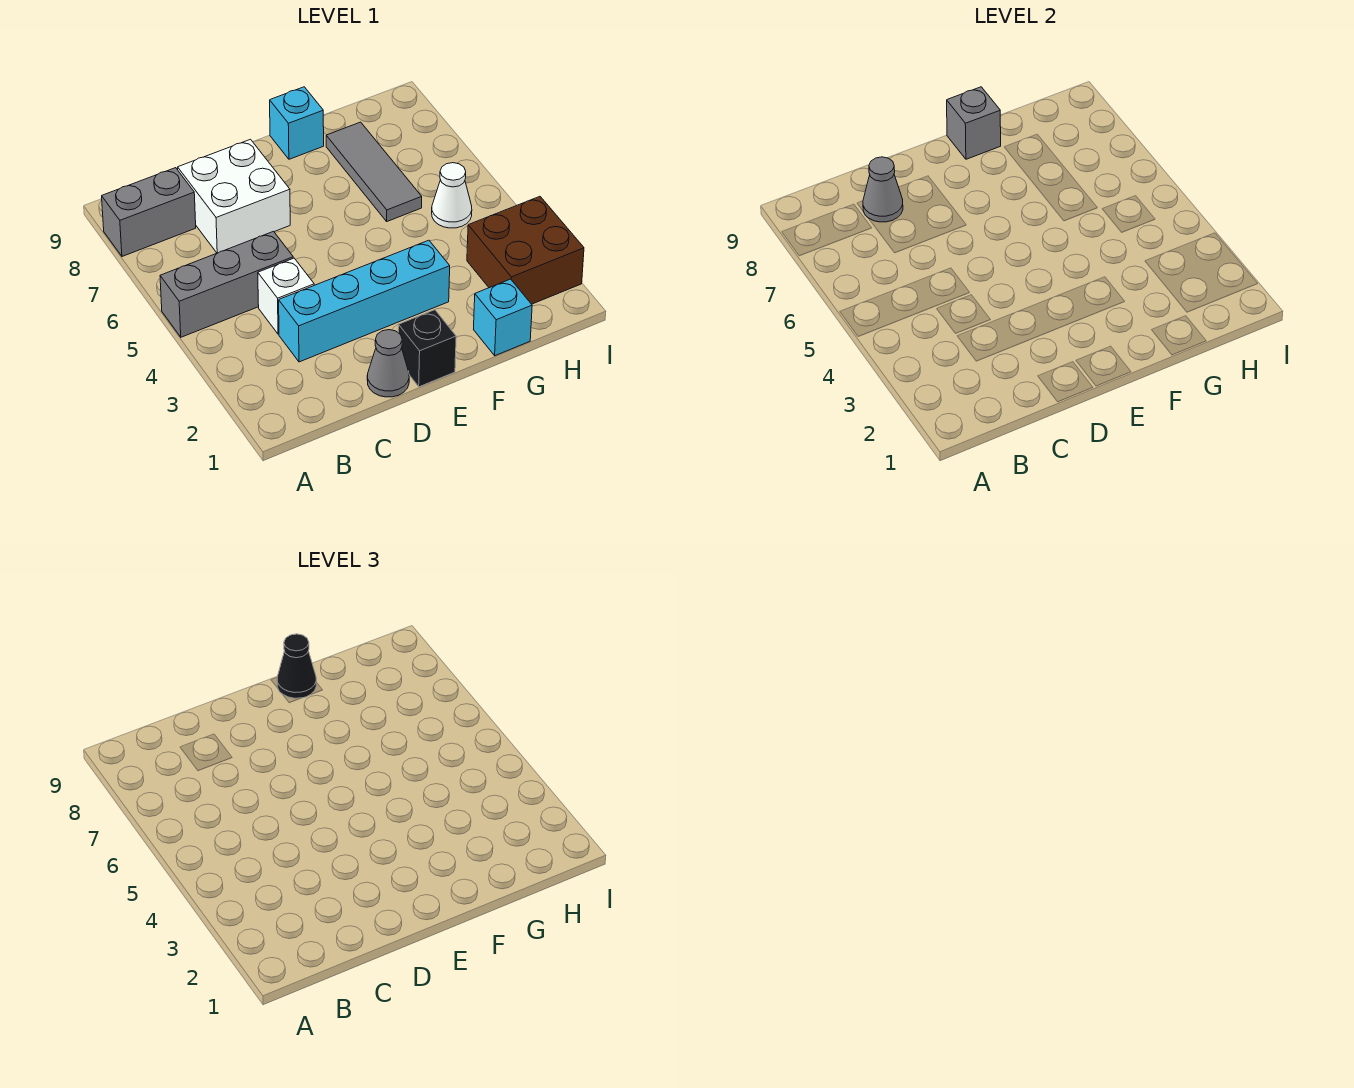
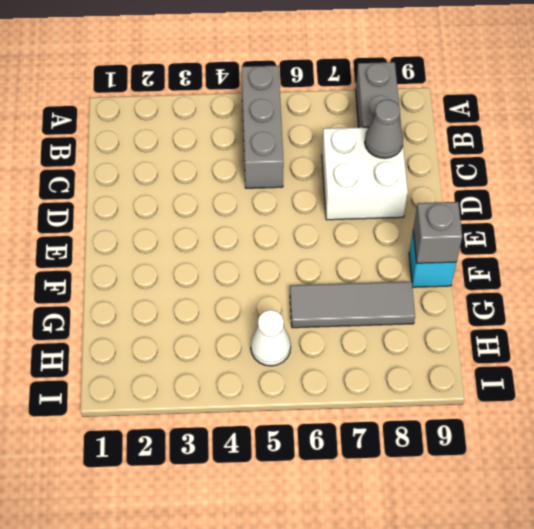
none -> cyan 1x4 brick [279,240,450,362]
none -> white 1x1 brick [258,258,314,334]
none -> grey 1x1 cone [367,330,409,397]

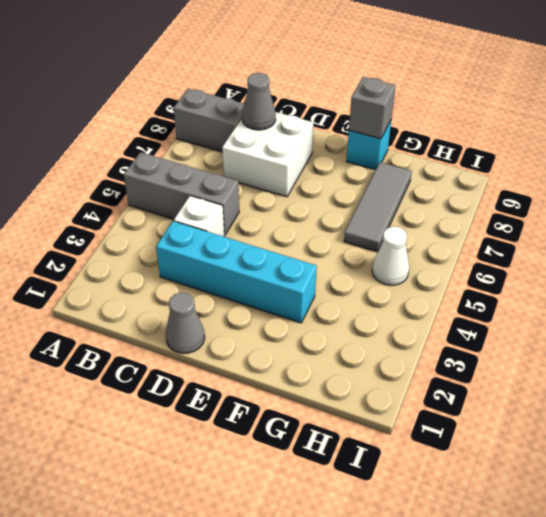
none -> black 1x1 brick [398,310,456,387]
none -> cyan 1x1 brick [474,279,532,356]
none -> brown 2x2 brick [467,197,584,304]

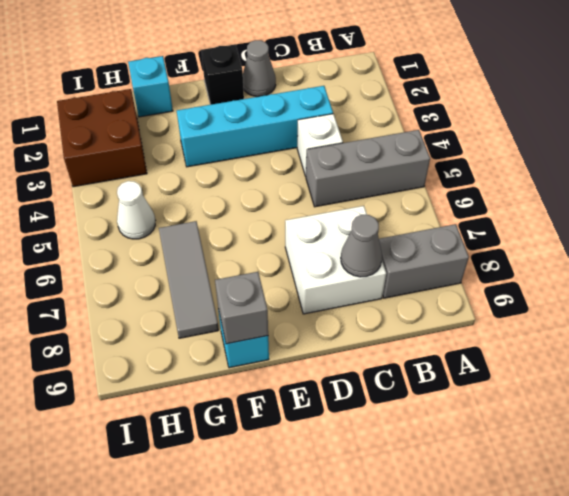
none -> black 1x1 cone [277,634,316,698]

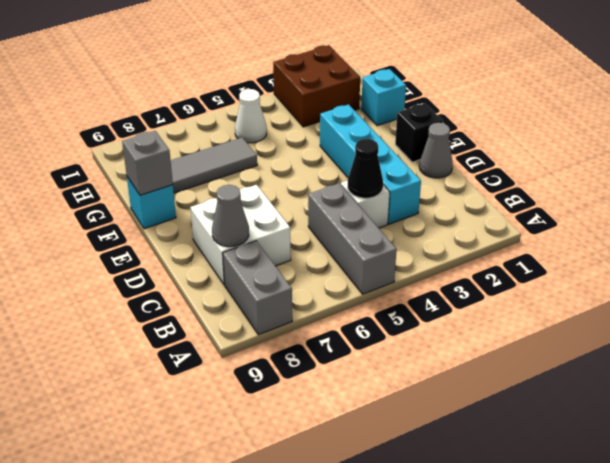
black 1x1 cone [348,139,383,198] -> black 1x1 cone moved to [277,634,316,698]

